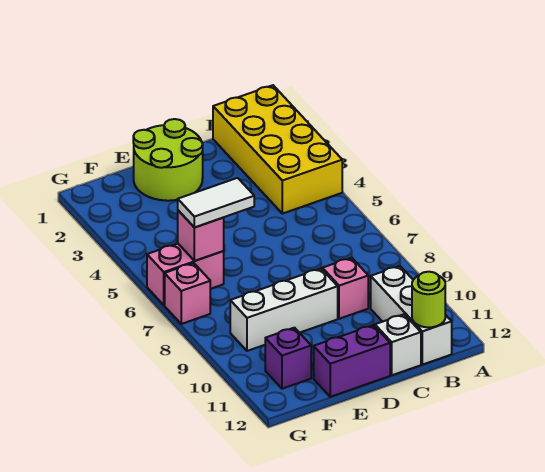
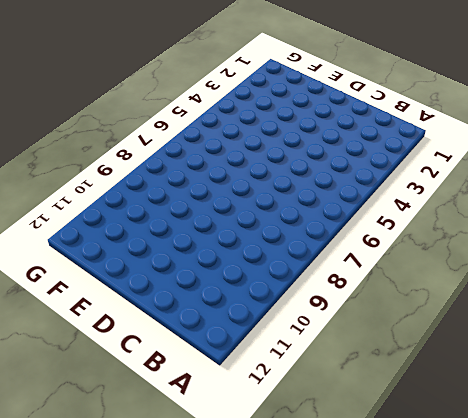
none -> yellow 2x4 brick [213,85,342,214]
none -> white 1x3 brick [371,266,452,365]
none -> pink 1x1 brick [322,258,368,319]

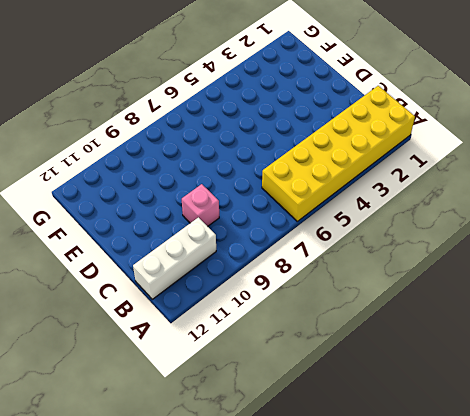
yellow 2x6 brick [262,86,415,221] -> yellow 2x4 brick [213,85,342,214]
none -> white 1x1 brick [375,314,421,375]
none -> lime 2x2 round brick [133,119,203,201]
none -> white 1x3 brick [230,268,338,351]

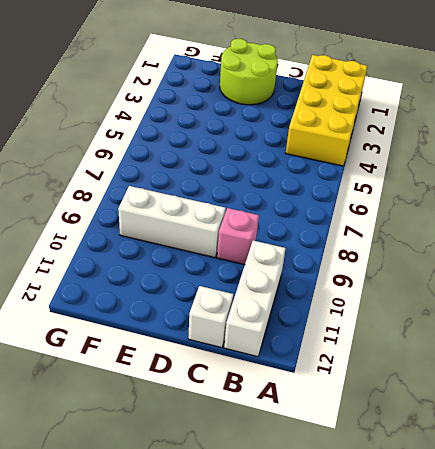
none -> purple 1x2 brick [314,325,390,397]
none -> pink 1x2 brick [147,243,224,305]
none -> purple 1x1 brick [265,328,311,389]

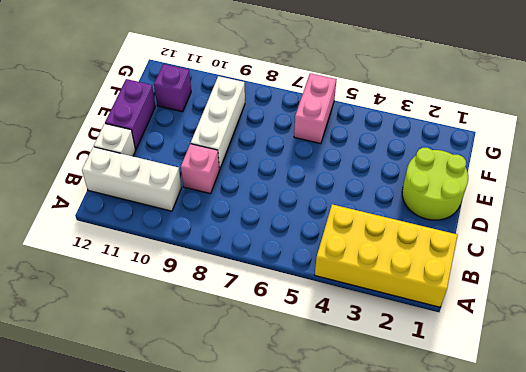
none -> pink 1x1 brick [165,263,210,324]
none -> lime 1x1 round brick [412,272,445,327]
none -> pink 1x1 brick [178,210,224,261]

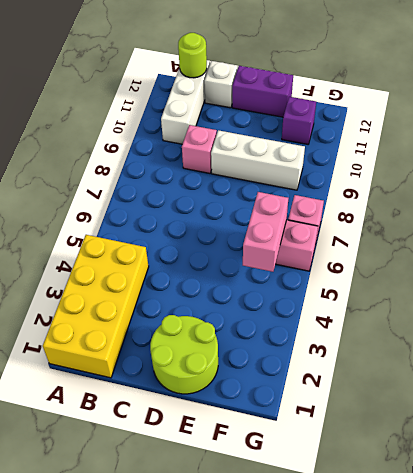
pink 1x2 brick [243,192,288,272] -> pink 1x1 brick [178,210,224,261]
none -> white 1x2 tile [178,178,254,228]

